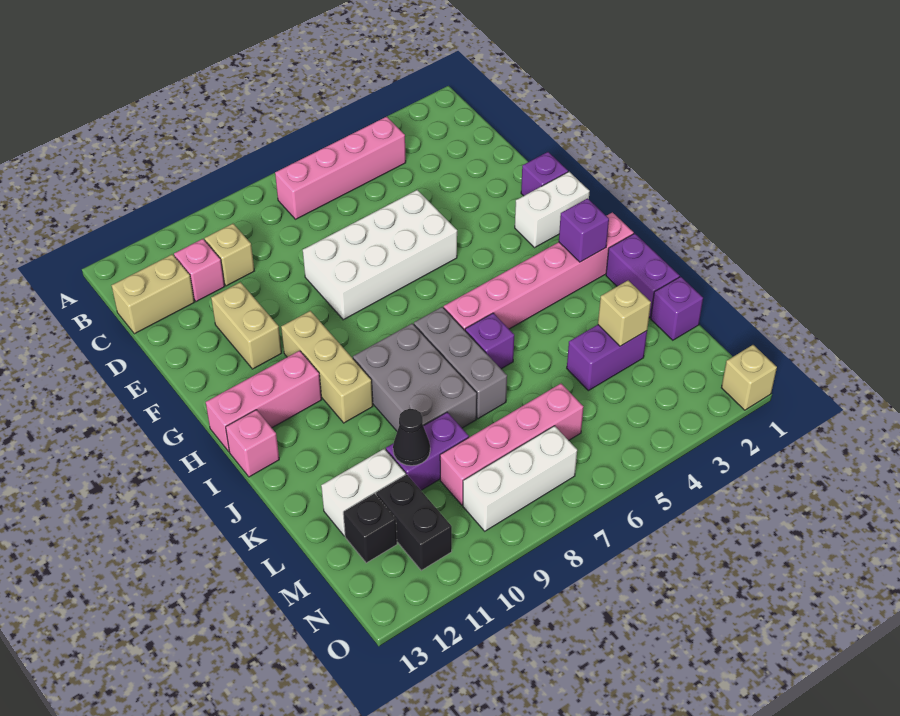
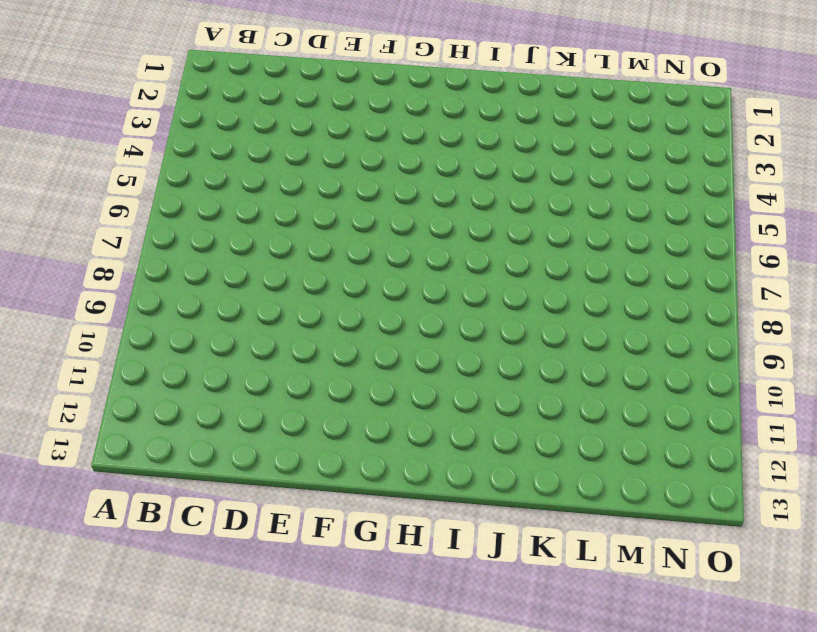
none -> pink 1x4 brick [275,117,406,219]
none -> tan 1x1 brick [205,224,254,286]
none -> pink 1x1 brick [174,239,225,302]

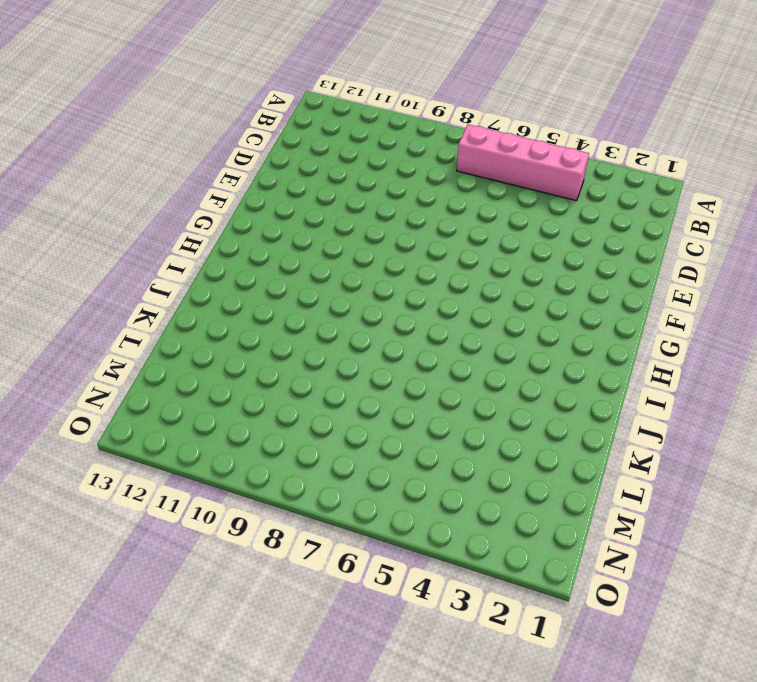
none -> tan 1x1 brick [205,224,254,286]
none -> pink 1x1 brick [174,239,225,302]
none -> tan 1x2 brick [112,254,194,334]

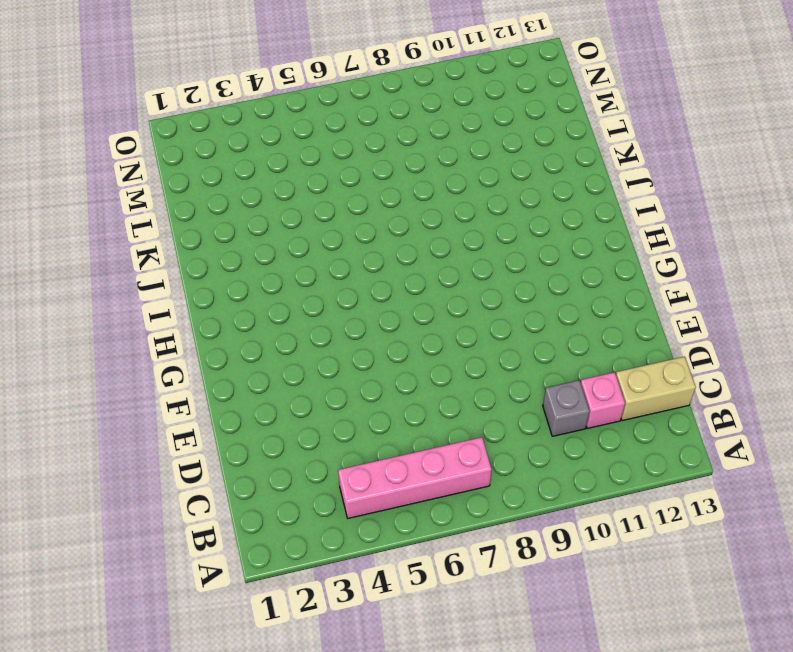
grey 1x1 brick [543,380,589,436] -> tan 1x1 brick [205,224,254,286]
none -> white 2x4 brick [303,190,457,320]
none -> tan 1x2 brick [211,282,282,369]
none -> purple 1x1 brick [521,152,568,196]

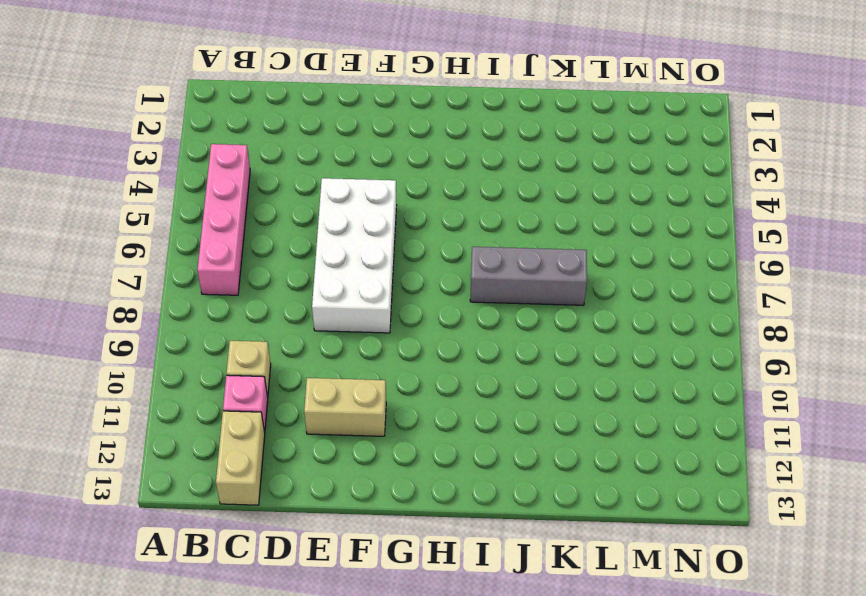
none -> purple 1x1 brick [521,152,568,196]
none -> white 1x2 brick [515,172,590,248]
none -> tan 1x3 brick [281,311,373,423]

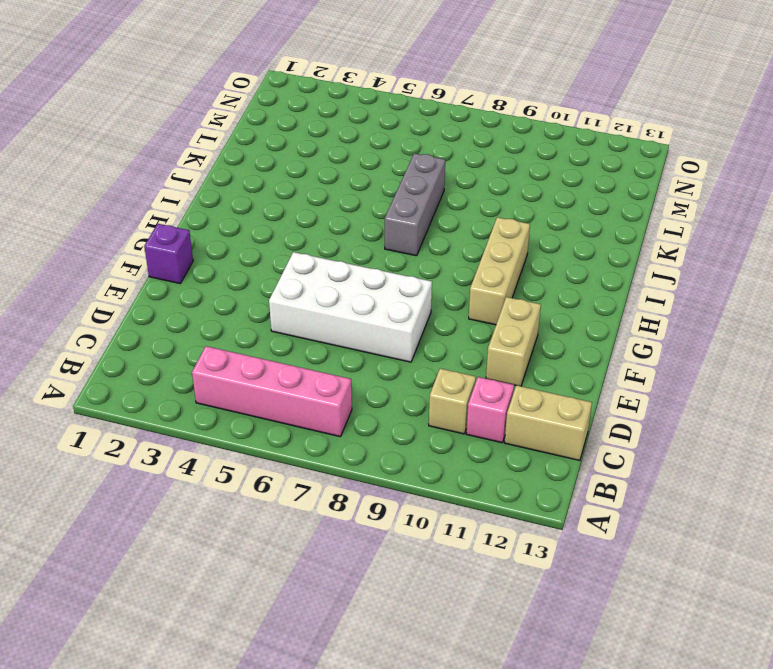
none -> white 1x2 brick [515,172,590,248]
none -> pink 1x3 brick [206,351,322,452]
none -> pink 1x6 brick [444,213,634,330]

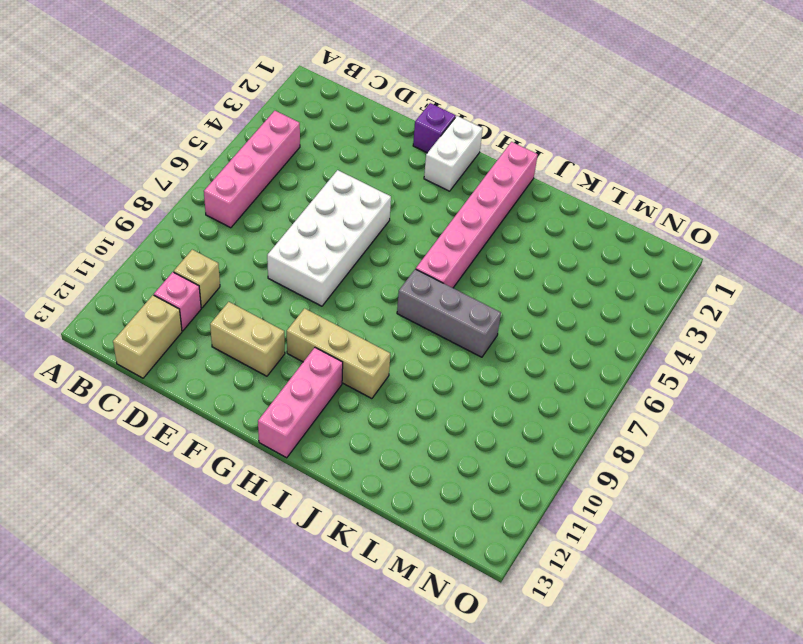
none -> grey 2x3 brick [353,323,477,431]
none -> pink 1x1 brick [226,410,279,477]
none -> purple 1x2 brick [606,233,679,318]

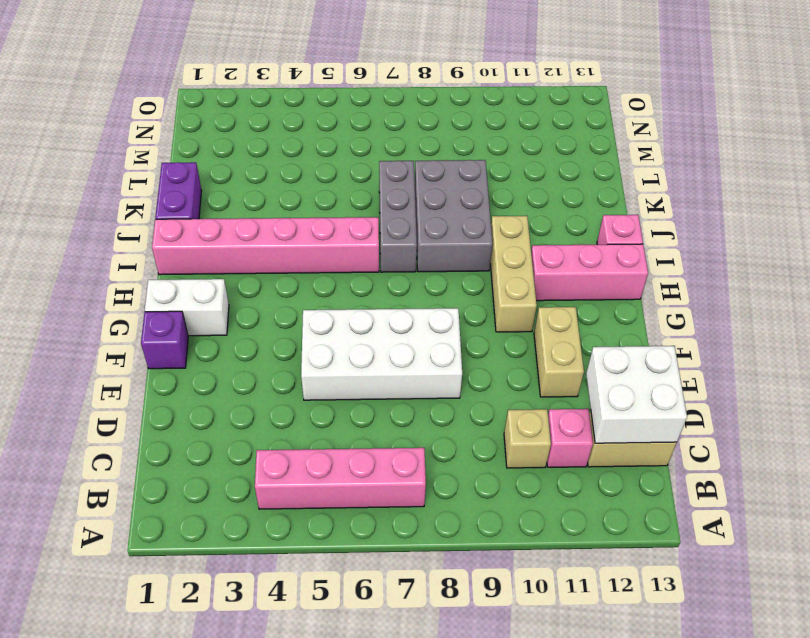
white 2x2 brick [586,346,687,443] -> none
none -> purple 1x1 brick [465,313,514,369]
none -> purple 1x1 brick [651,277,703,340]
none -> purple 1x2 brick [567,325,647,391]

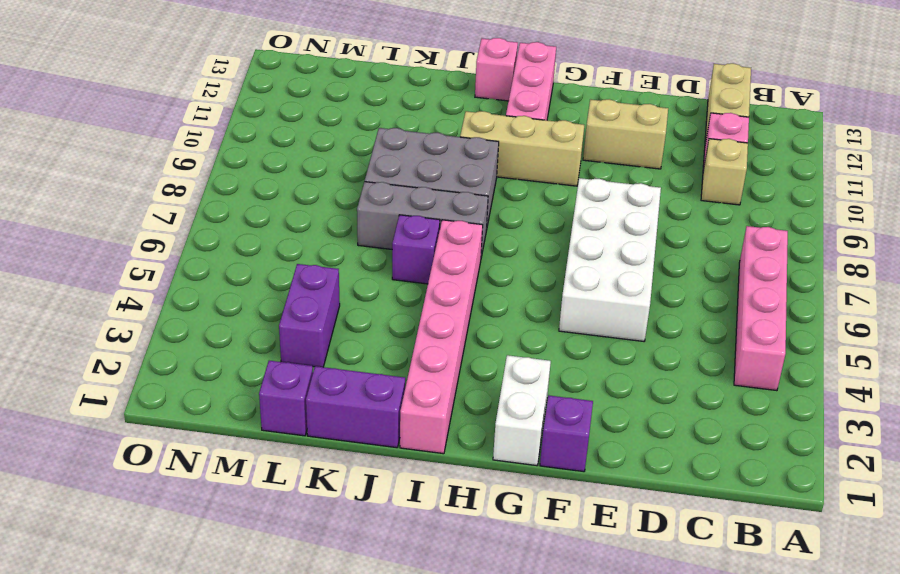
none -> purple 1x2 brick [386,412,469,490]
none -> white 1x2 brick [321,449,406,536]
none -> pink 1x4 brick [440,384,583,505]

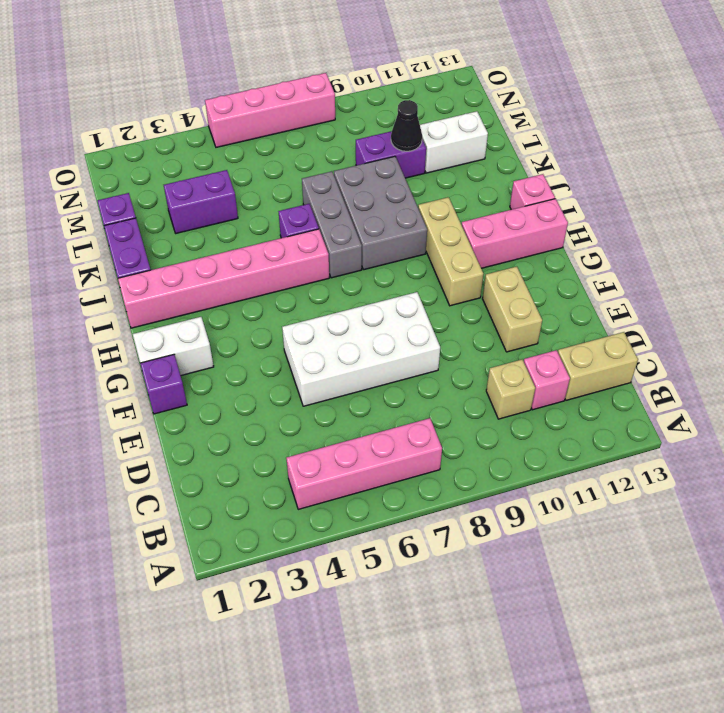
pink 1x4 brick [205,73,335,147] -> pink 1x4 brick moved to [440,384,583,505]
none -> black 1x2 brick [376,474,452,570]
none -> black 1x1 brick [343,493,397,563]
none -> white 1x3 brick [463,426,577,531]

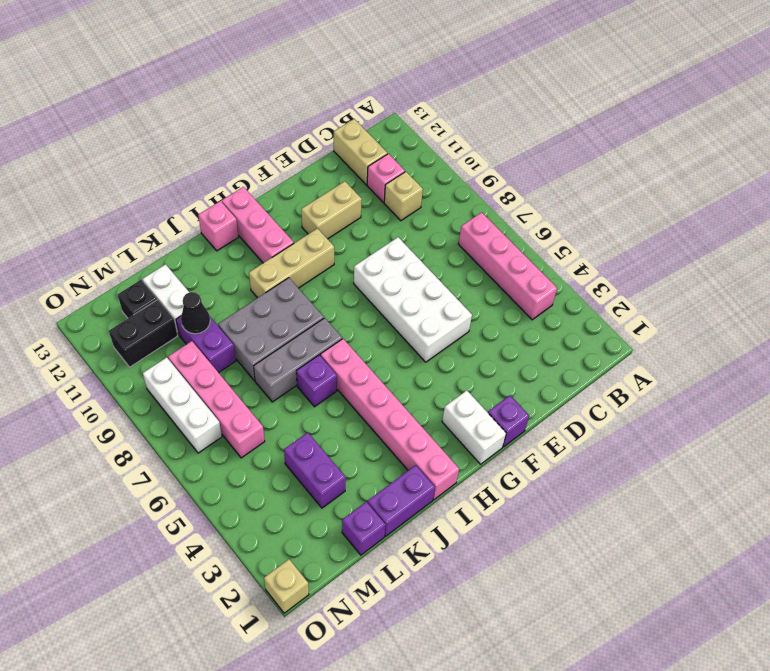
none -> purple 1x1 brick [559,199,609,262]
none -> tan 1x1 brick [598,280,651,346]

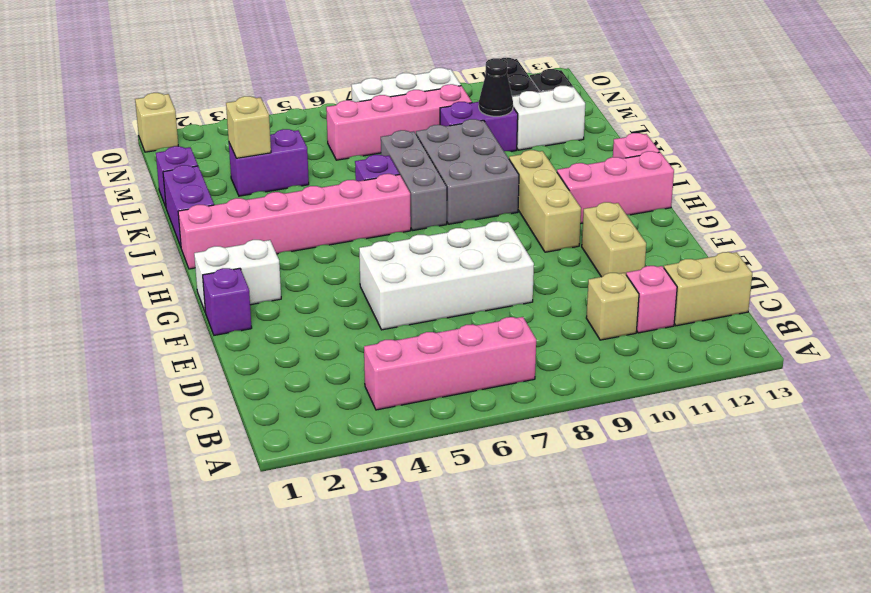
none -> purple 1x1 brick [559,199,609,262]

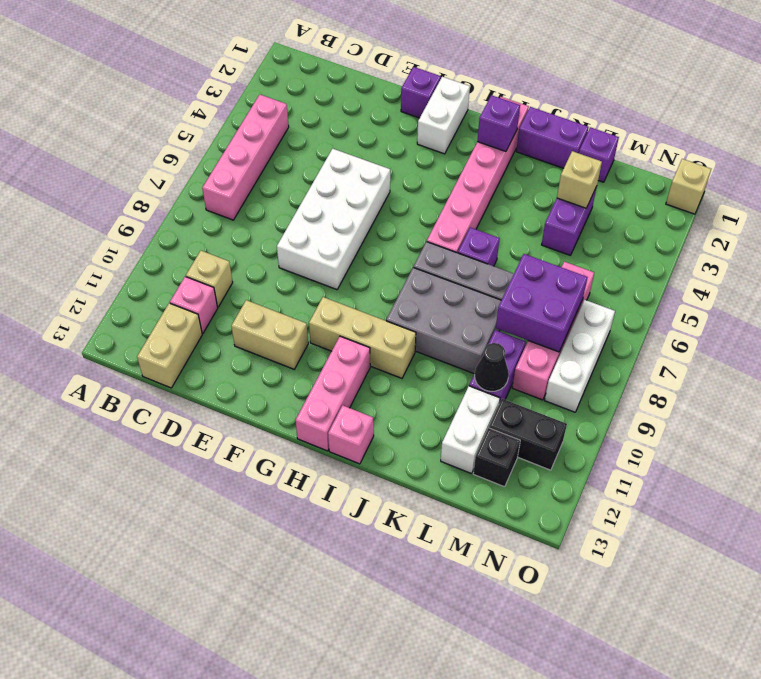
purple 2x2 brick [496,254,587,352] -> none

